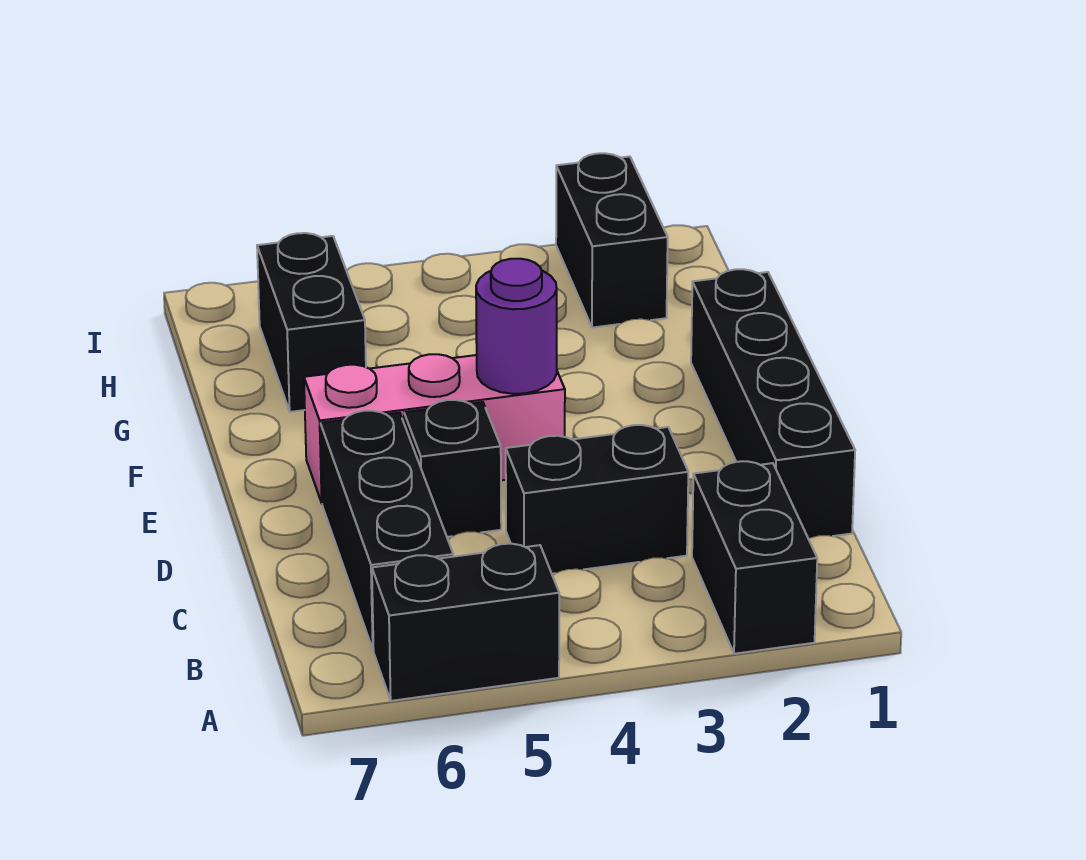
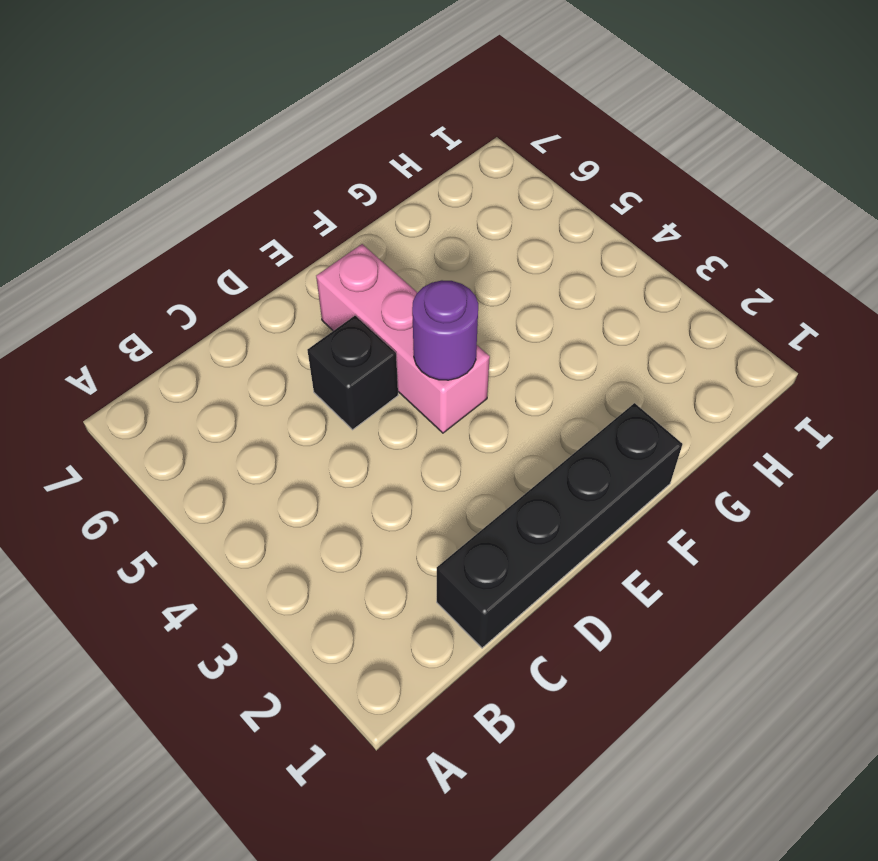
none -> black 1x2 brick [692,461,817,654]
none -> black 1x2 brick [372,544,559,701]

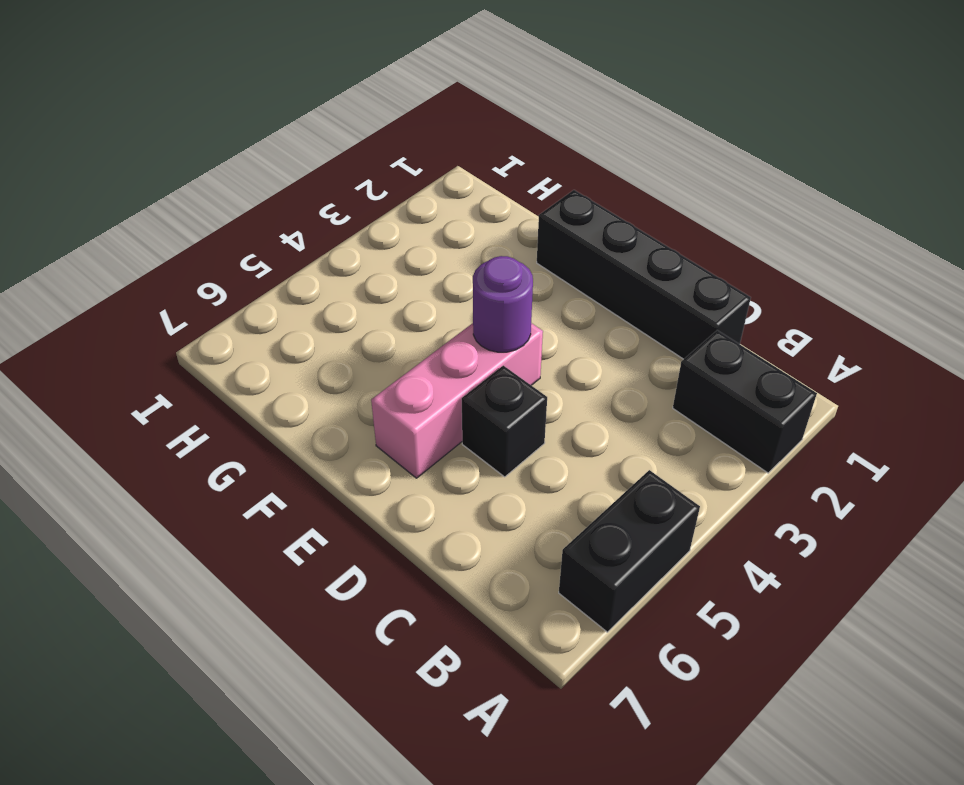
none -> black 1x3 brick [320,411,453,650]
none -> black 1x2 brick [506,425,688,574]

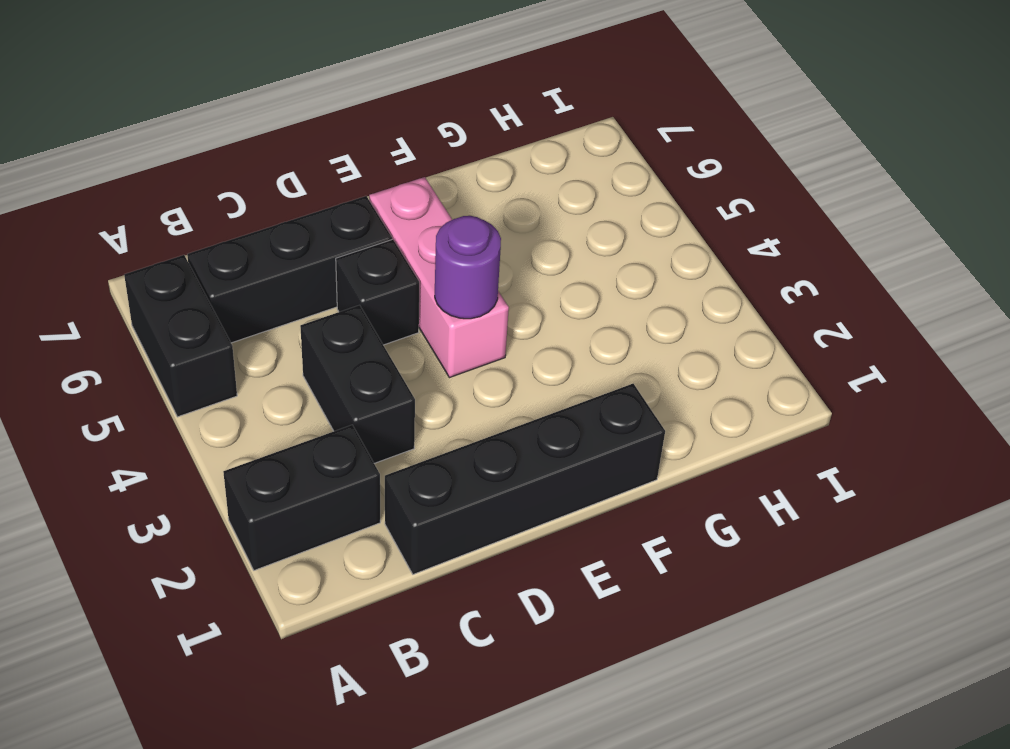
none -> black 1x2 brick [257,233,366,412]
none -> black 1x2 brick [556,153,668,328]

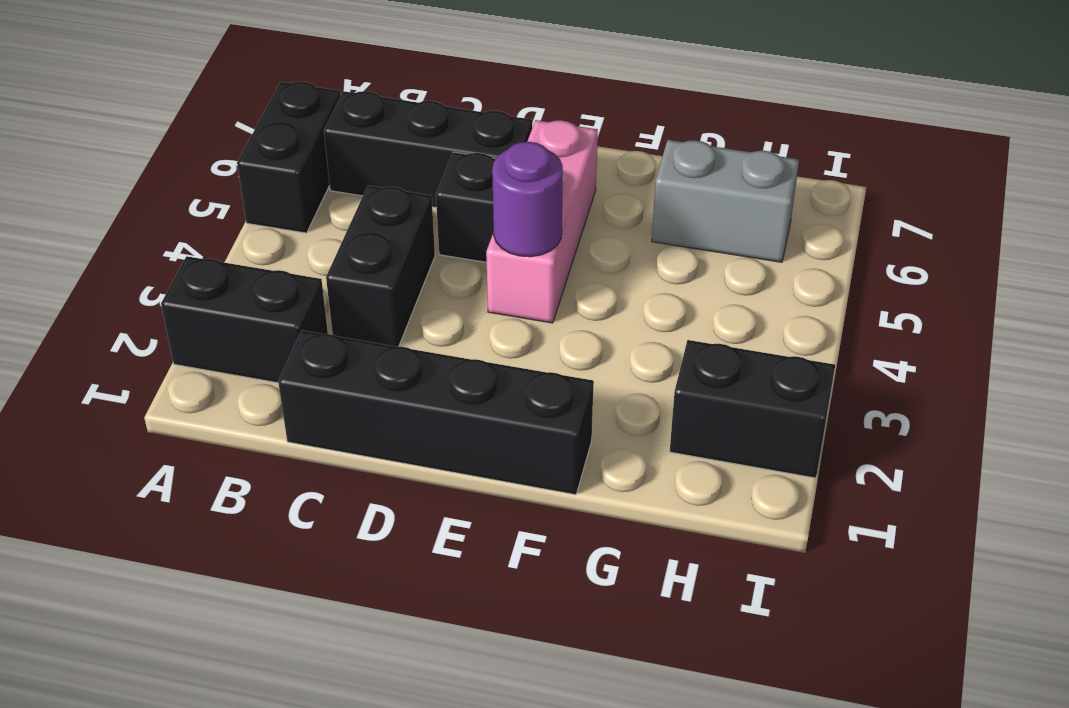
grey 1x2 brick [652,140,799,262] -> black 1x2 brick [257,233,366,412]

